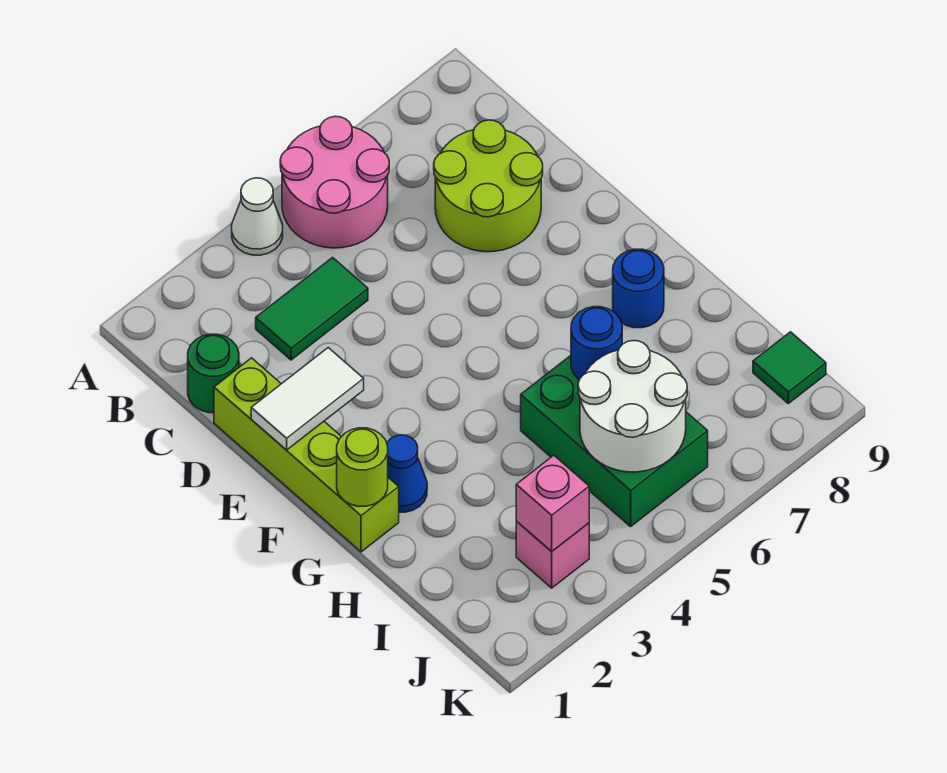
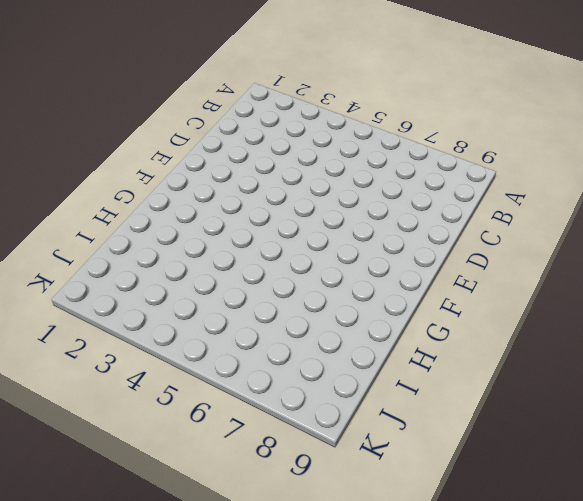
none -> white 1x1 cone [232,178,283,255]
none -> pink 2x2 round brick [280,116,389,248]
none -> green 1x1 round brick [188,334,239,413]

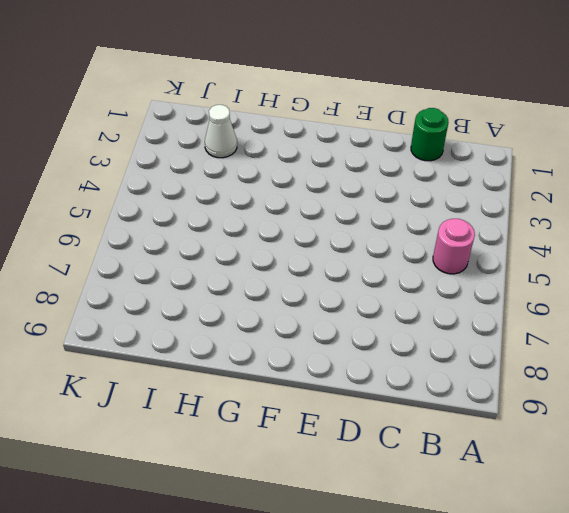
pink 1x1 round brick [433,219,475,274] -> pink 2x2 round brick [280,116,389,248]
white 1x1 cone [205,105,237,158] -> white 1x1 cone moved to [232,178,283,255]
none -> green 1x2 tile [256,258,368,360]
none -> lime 2x2 round brick [434,120,543,252]
none -> lime 1x4 brick [214,358,399,552]

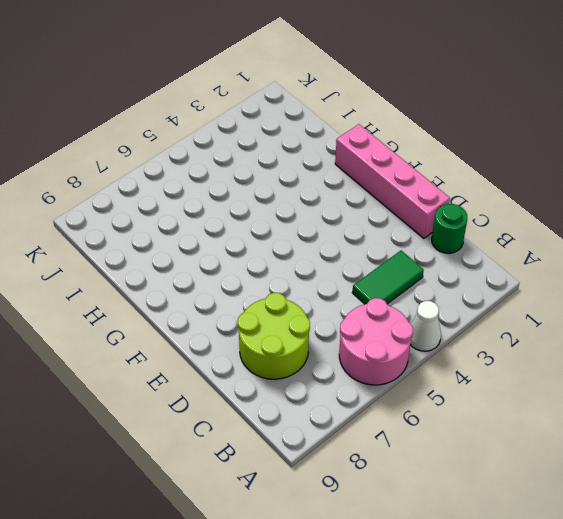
pink 1x4 brick [335,124,450,238] -> lime 1x4 brick [214,358,399,552]
none -> blue 1x1 cone [387,435,427,512]
none -> blue 1x1 round brick [613,249,664,328]
none -> green 2x3 brick [521,356,708,527]

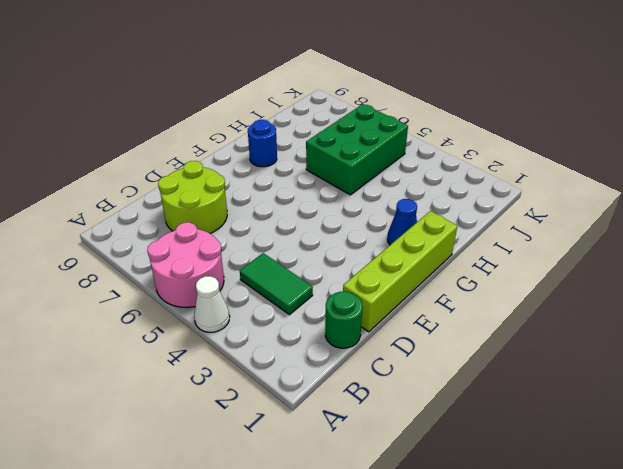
none -> pink 1x1 brick [516,521,589,588]
none -> green 1x1 tile [753,332,826,403]
none -> white 1x2 tile [251,348,364,450]

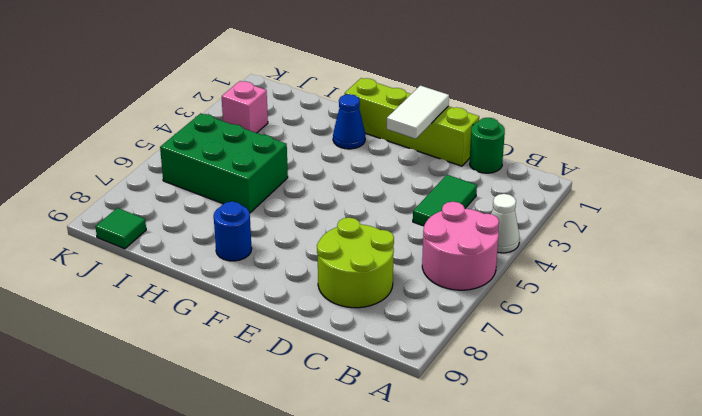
none -> lime 1x1 round brick [337,428,388,506]
none -> blue 1x1 round brick [571,307,622,380]
none -> white 2x2 round brick [578,341,687,472]

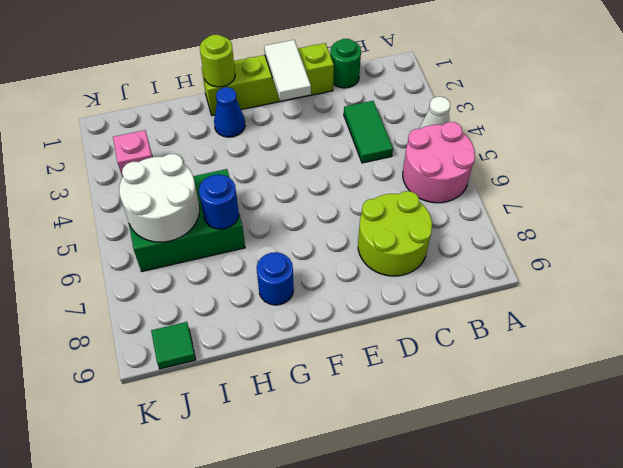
none -> pink 1x1 brick [516,455,589,552]

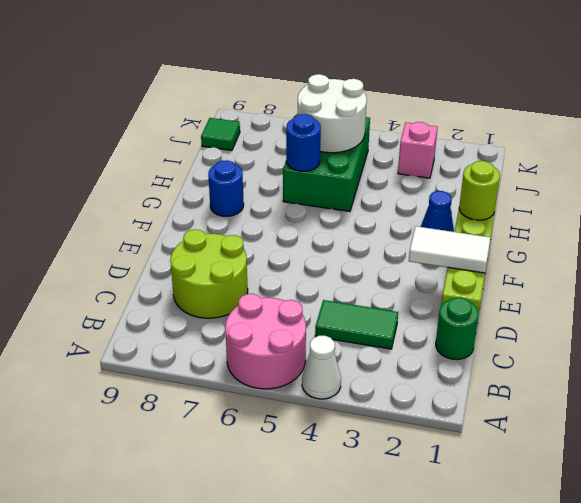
none -> pink 1x1 brick [516,455,589,552]

